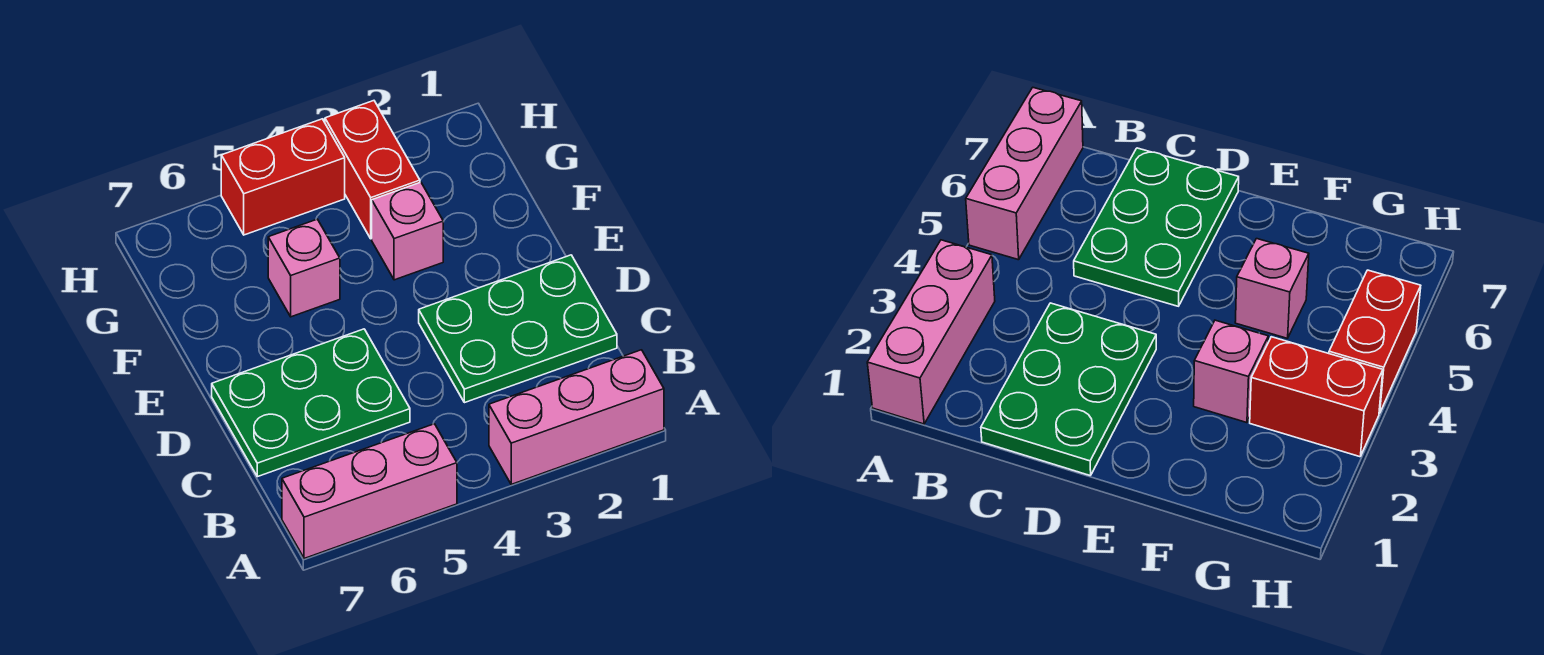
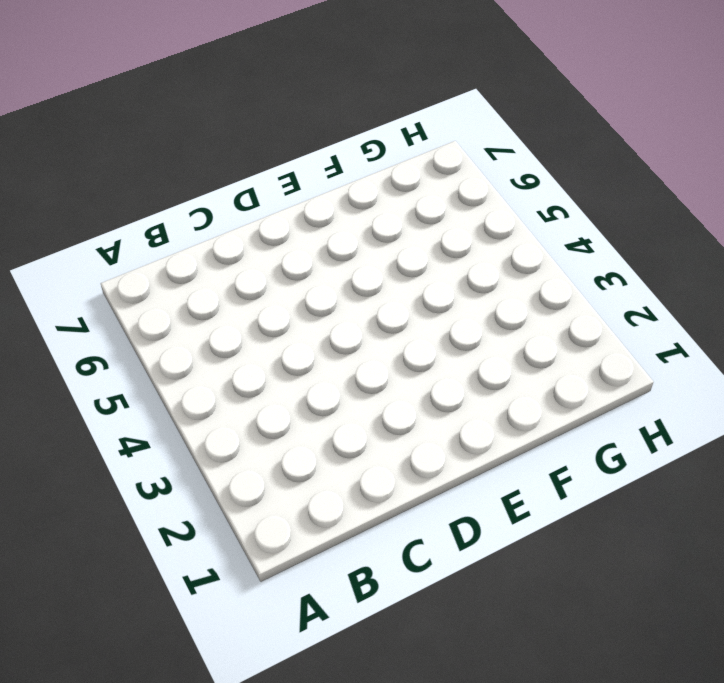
none -> pink 1x3 brick [489,350,664,484]
none -> pink 1x3 brick [282,424,457,559]

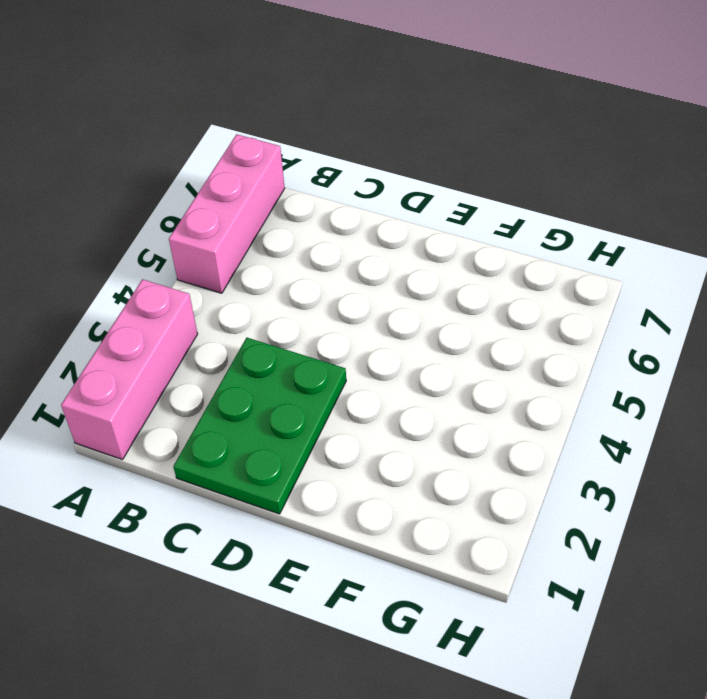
none -> green 2x3 plate [212,329,410,477]
none -> pink 1x1 brick [372,182,443,280]

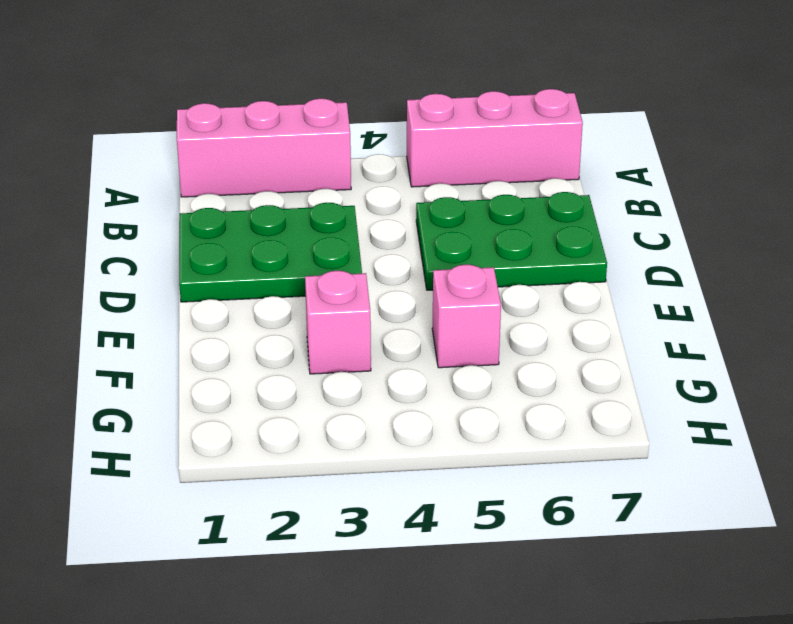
none -> red 1x2 brick [325,101,420,239]
none -> red 1x2 brick [221,119,345,235]

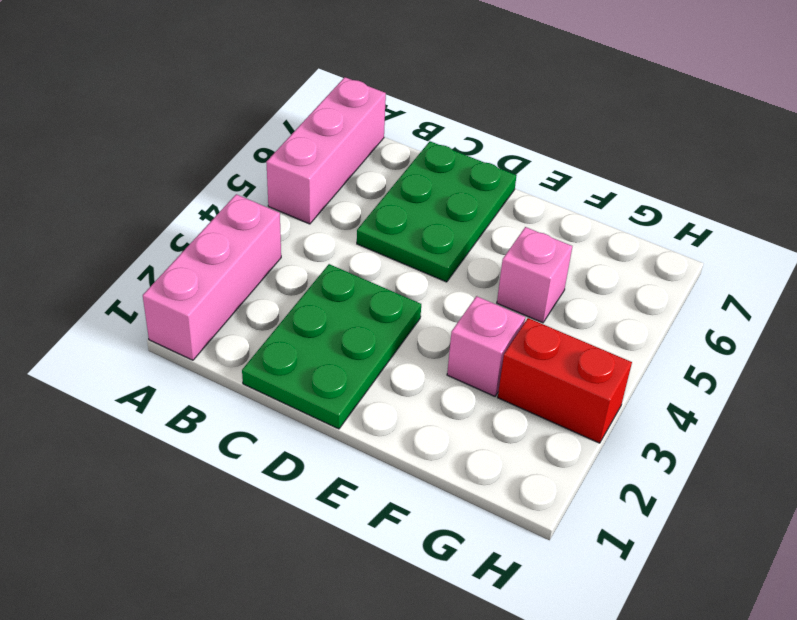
none -> red 1x2 brick [221,119,345,235]

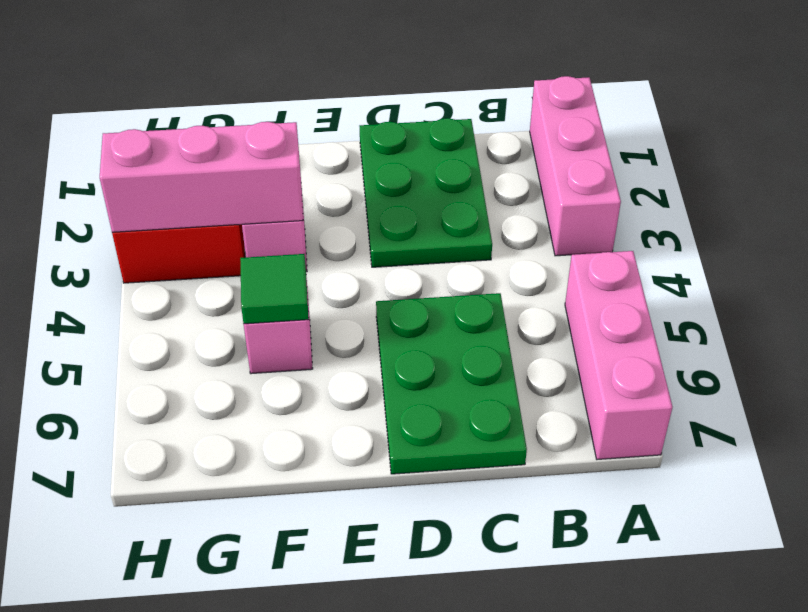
pink 1x3 brick [100,122,303,232] -> none
green 1x1 tile [240,254,309,324] -> none
none -> red 1x2 brick [221,119,345,235]

